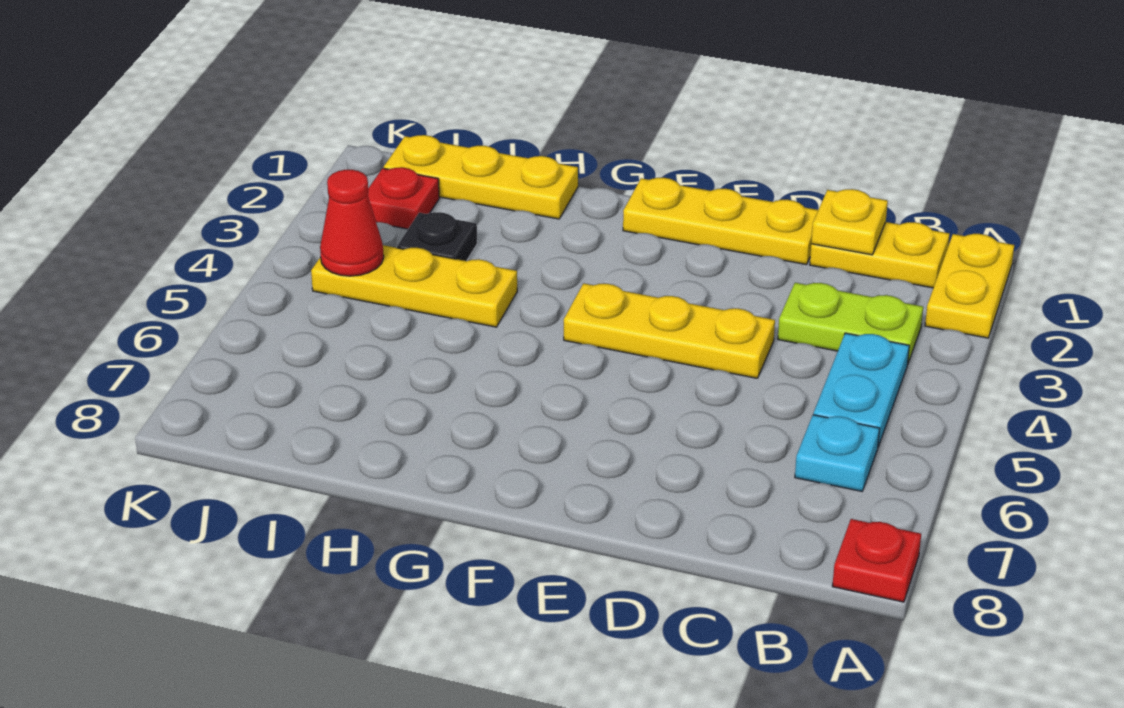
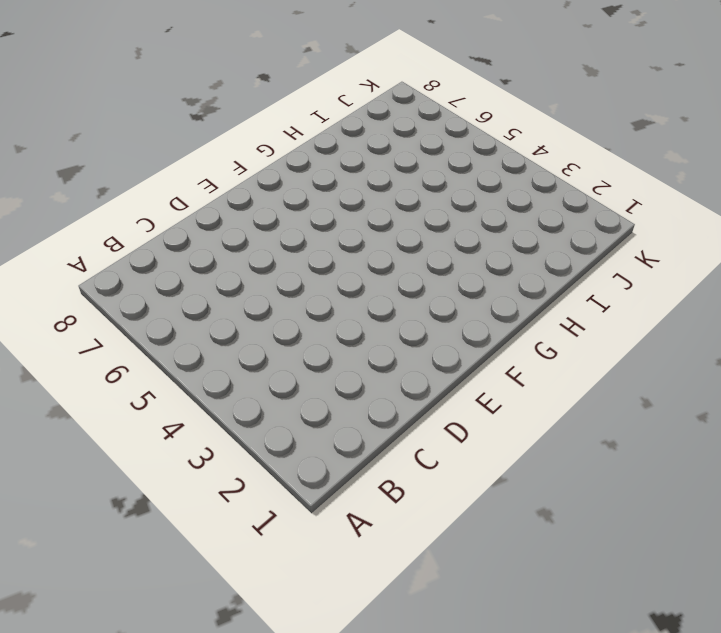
none -> yellow 1x2 plate [925,234,1014,338]
none -> red 1x1 plate [832,519,921,602]
none -> yellow 1x2 plate [810,222,950,288]

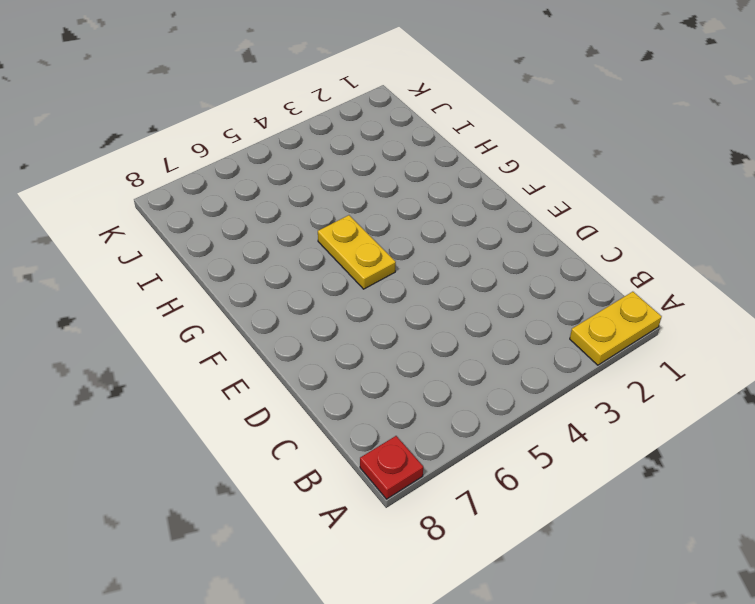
yellow 1x2 plate [318,215,396,289] -> yellow 1x2 plate moved to [810,222,950,288]
none -> lime 1x2 plate [778,283,923,365]
none -> cyan 1x2 plate [813,333,909,447]
none -> cyan 1x1 plate [795,415,880,491]

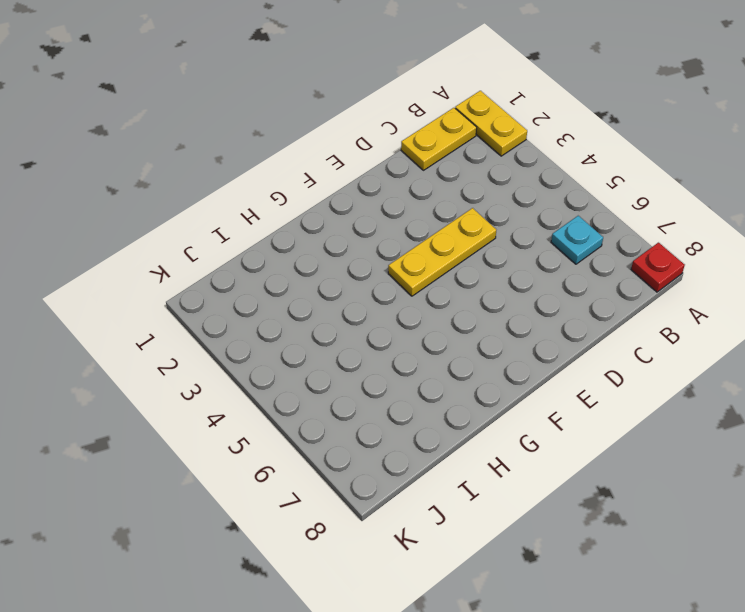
none -> lime 1x2 plate [778,283,923,365]
none -> cyan 1x2 plate [813,333,909,447]
none -> yellow 1x3 plate [623,178,818,265]

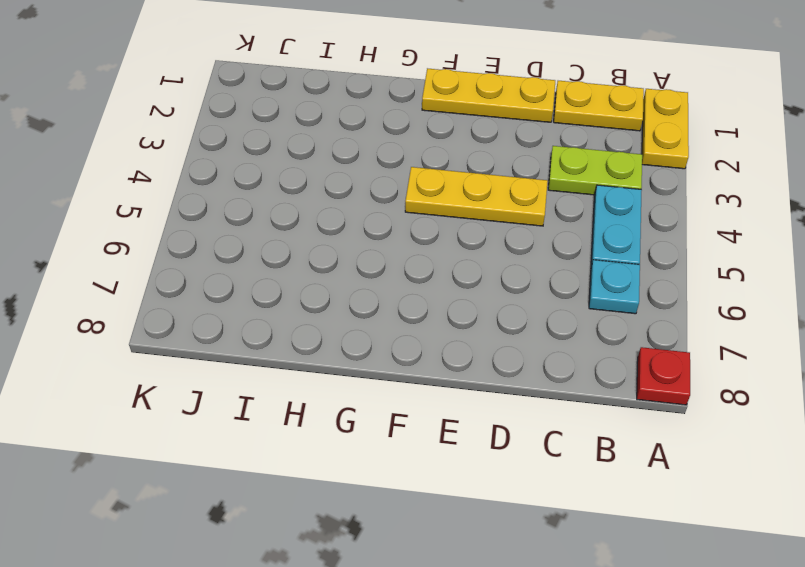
none -> yellow 1x3 plate [384,135,578,219]
none -> yellow 1x3 plate [311,245,517,327]
none -> black 1x1 plate [397,212,477,261]

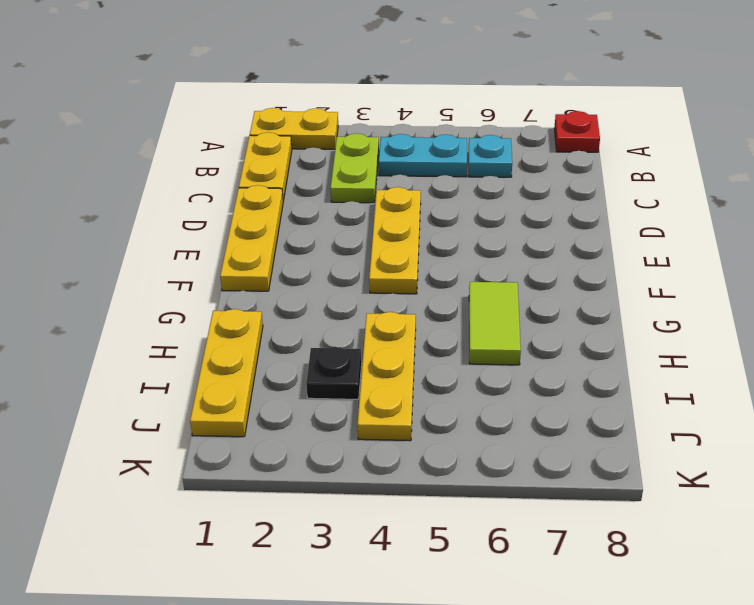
lime 1x2 tile [469,282,521,365] -> none
none -> red 1x1 plate [368,167,439,229]
none -> yellow 1x1 plate [811,189,888,255]
none -> red 1x1 cone [320,170,384,276]

